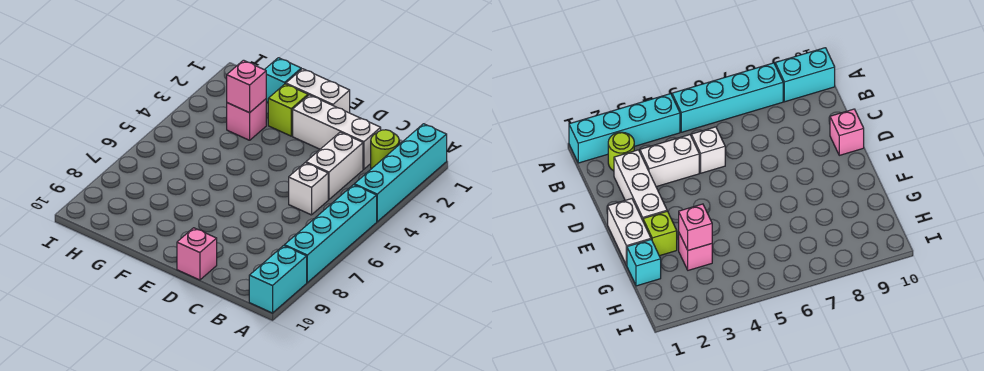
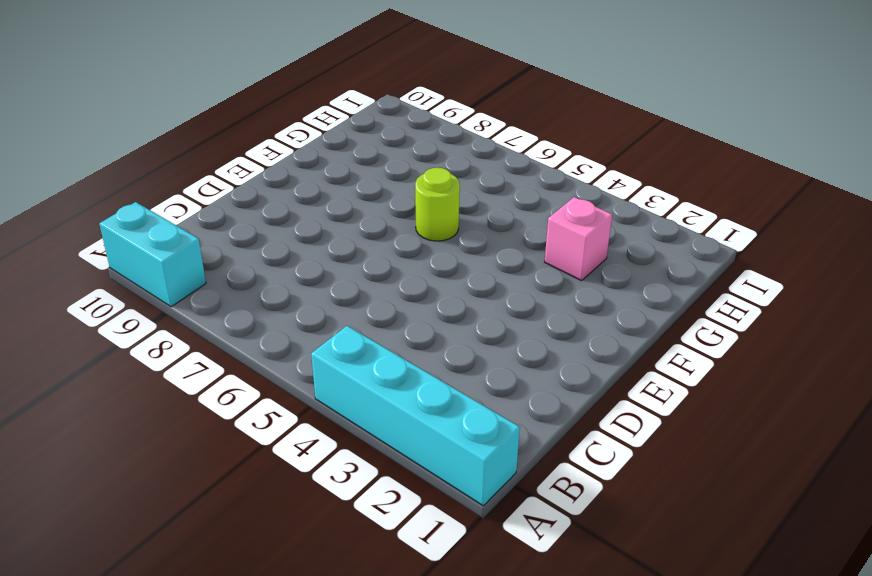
lime 1x1 round brick [415,168,460,241] -> lime 1x1 round brick moved to [371,130,399,169]
none -> cyan 1x4 brick [284,185,377,282]
none -> white 1x3 brick [293,95,381,169]
none -> white 1x2 brick [306,132,363,200]

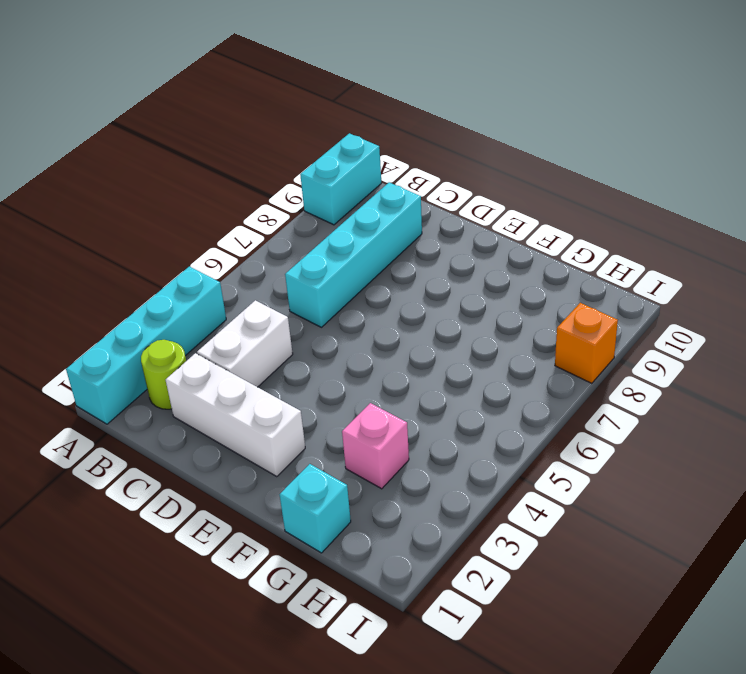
cyan 1x4 brick [285,182,422,327] -> cyan 1x4 brick moved to [284,185,377,282]
orange 1x1 brick [555,303,618,383] -> none
none -> white 1x1 brick [289,163,328,215]
none -> pink 1x1 brick [177,228,217,280]
none -> white 1x2 brick [286,69,350,113]

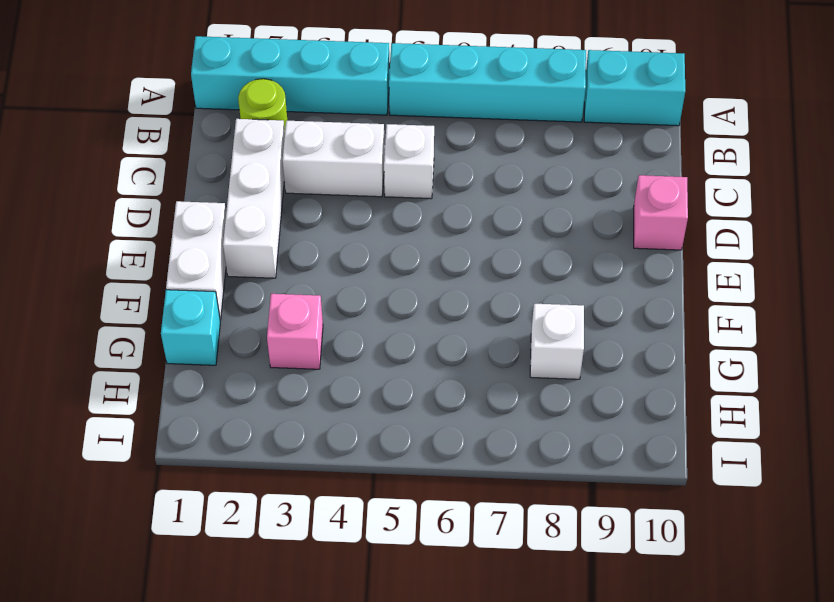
white 1x1 brick [530,304,584,379] -> none
none -> lime 1x1 brick [268,84,308,136]
none -> pink 1x1 brick [227,60,266,113]

